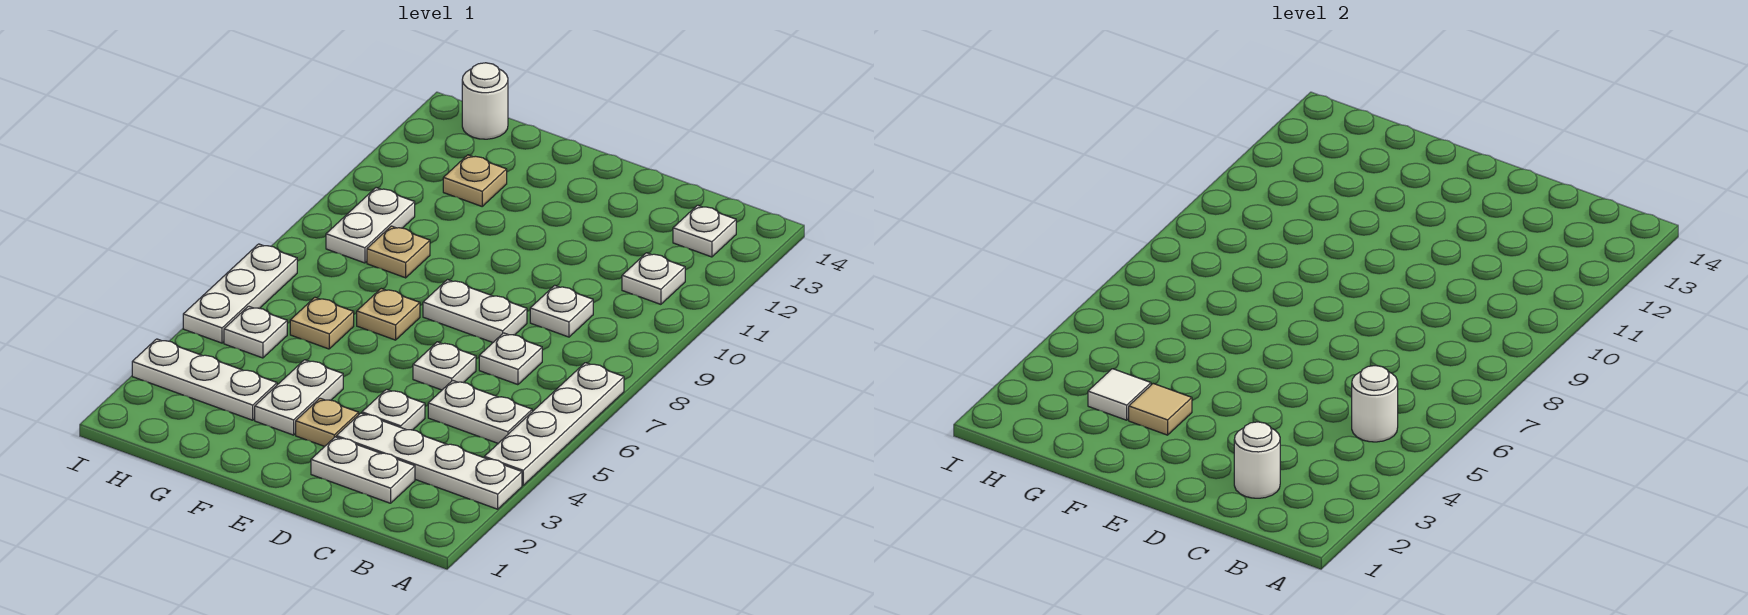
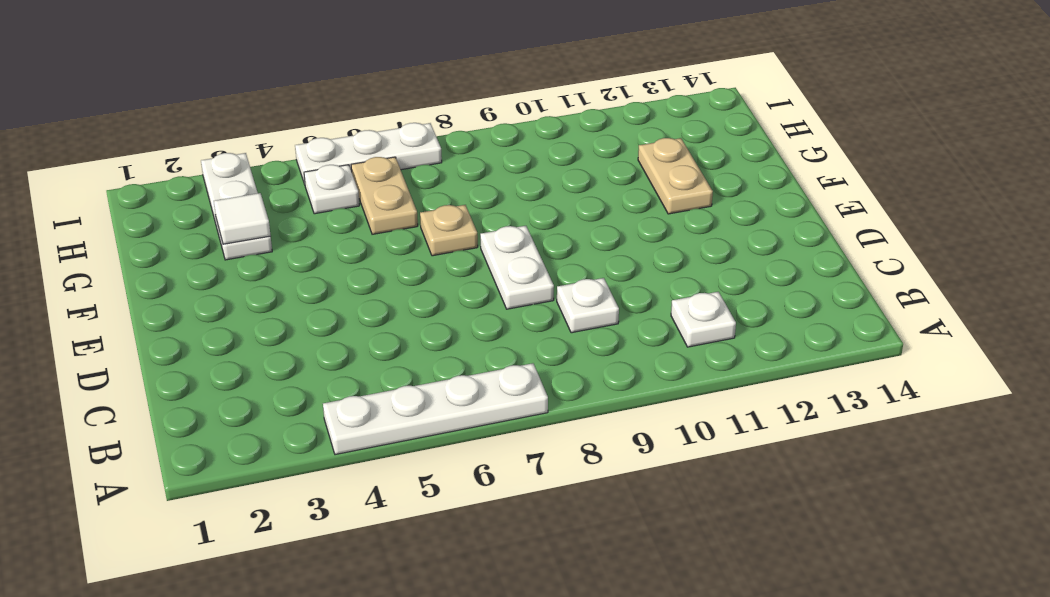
tan 1x2 plate [638,138,713,214] -> tan 1x1 plate [443,155,507,206]
tan 1x2 plate [351,157,418,234] -> tan 1x1 plate [290,297,354,349]
none -> white 1x4 plate [336,413,522,509]
none -> white 1x2 plate [428,380,532,443]
none -> white 1x1 plate [673,205,736,257]

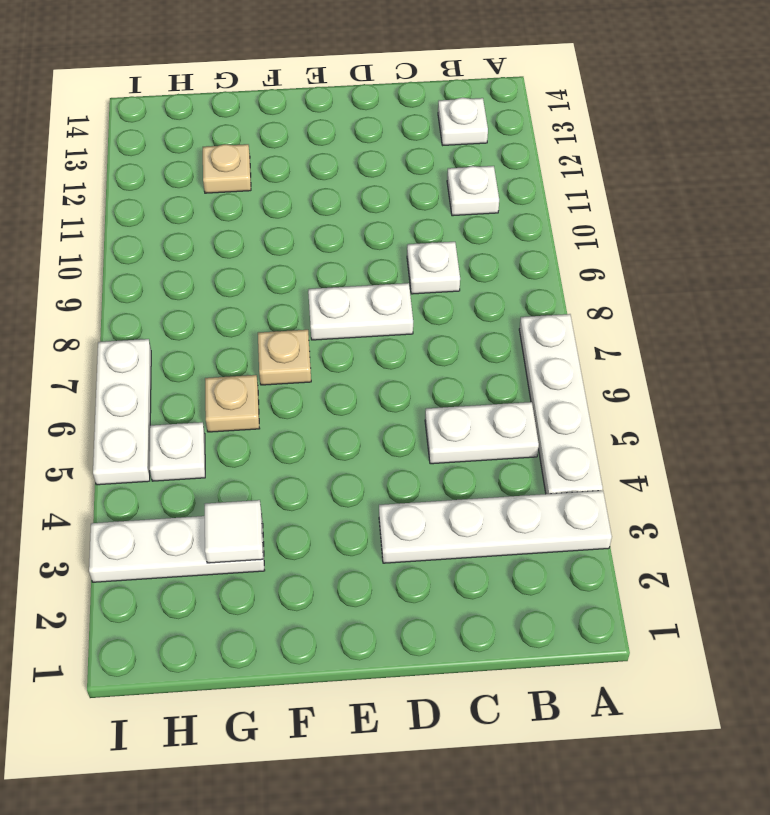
none -> white 1x2 plate [311,437,415,503]
none -> white 1x1 plate [479,333,542,385]
none -> white 1x1 plate [362,389,425,430]

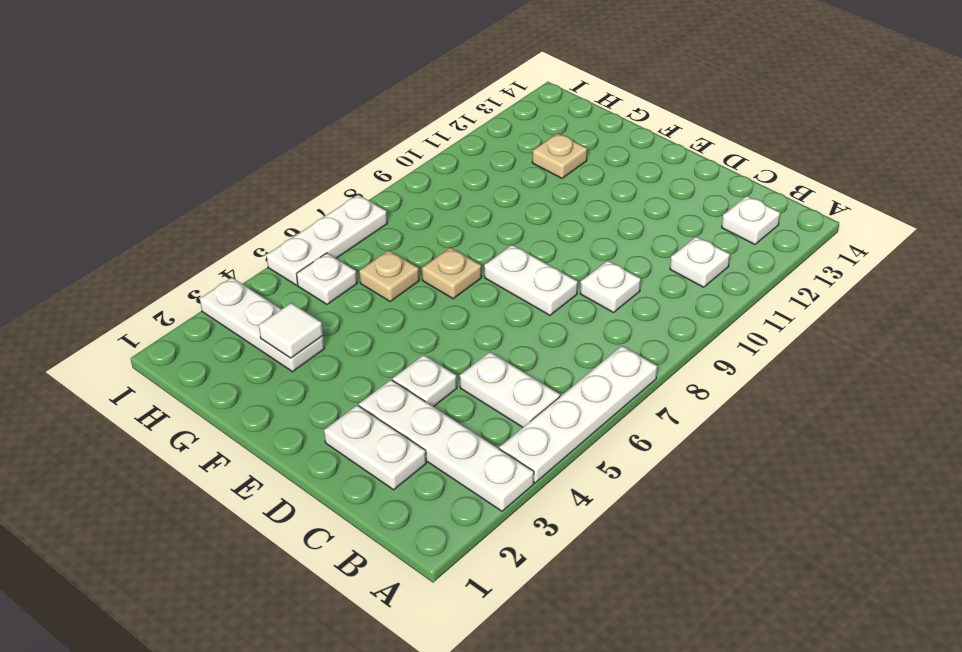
none -> white 1x1 plate [479,333,542,385]
none -> white 1x1 plate [413,342,476,390]
none -> tan 1x1 plate [296,398,359,446]

